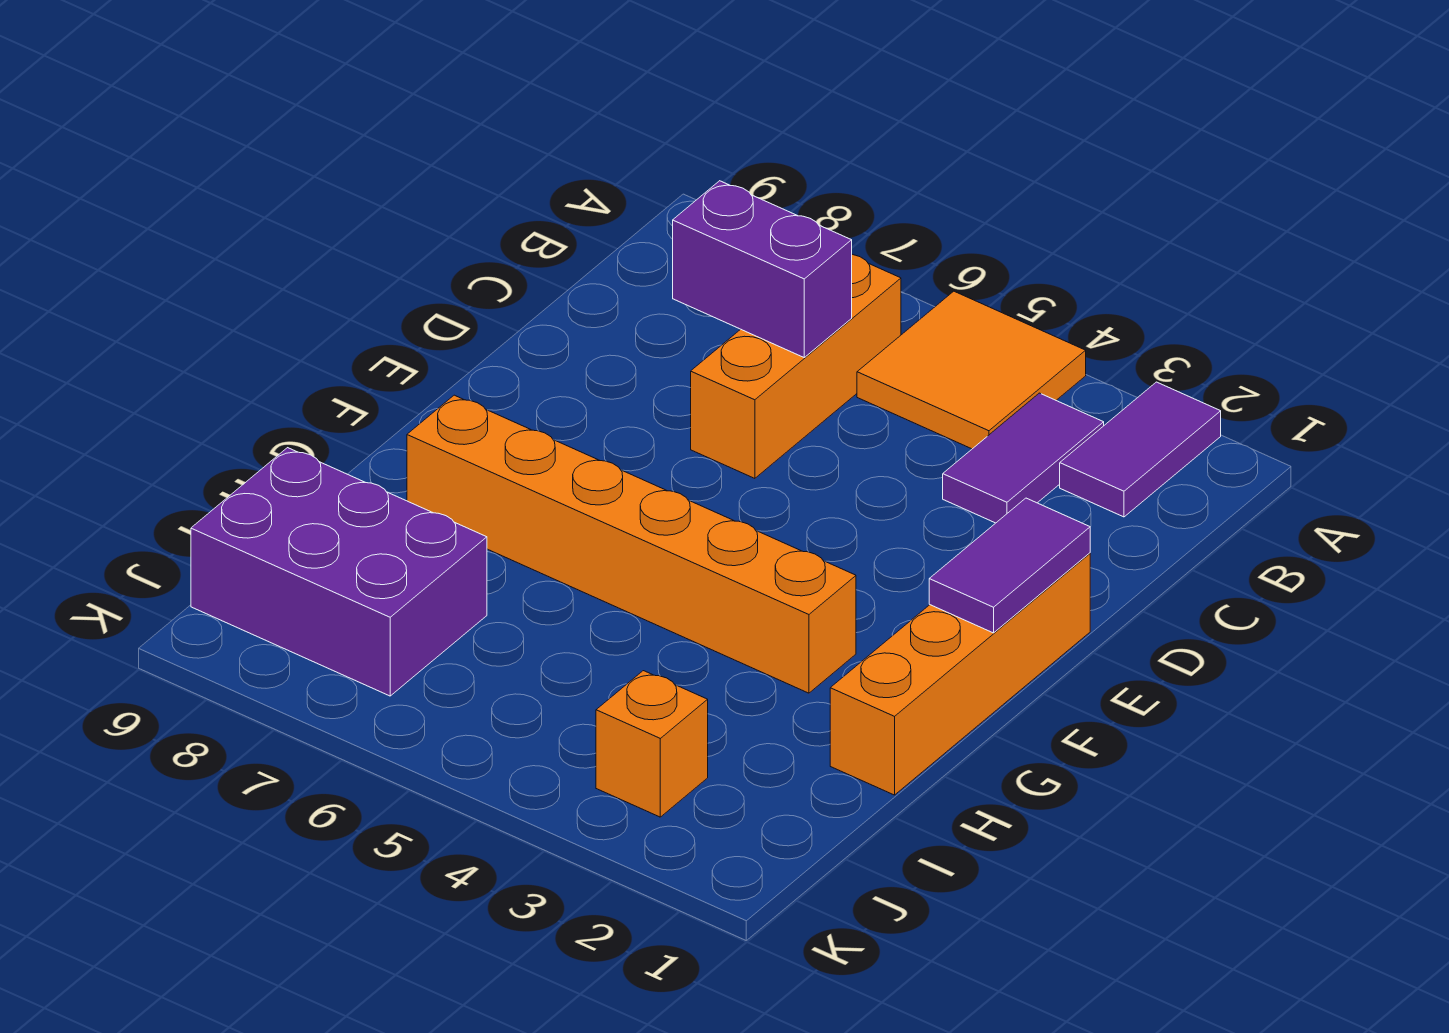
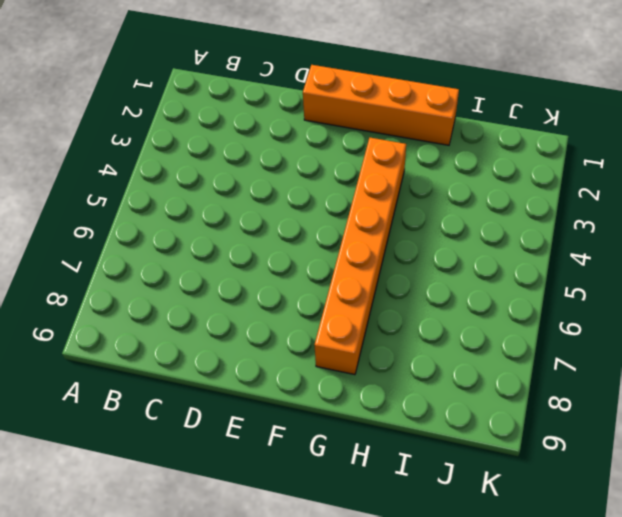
none -> purple 1x2 tile [1060,382,1221,517]
none -> orange 2x2 tile [857,291,1086,449]

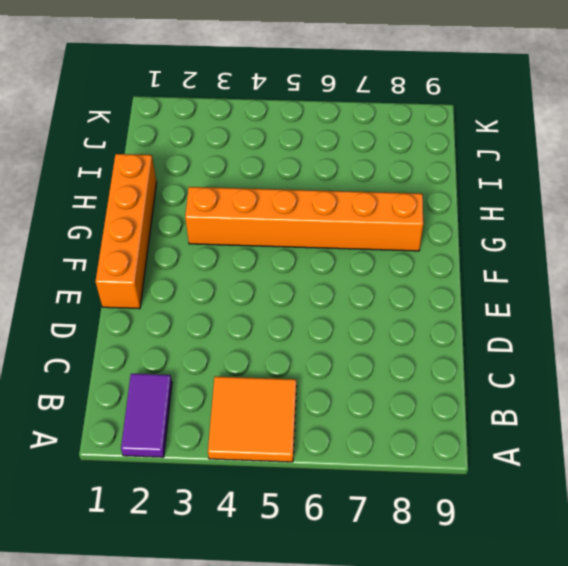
none -> purple 1x2 tile [943,393,1104,523]
none -> orange 1x3 brick [691,254,901,478]

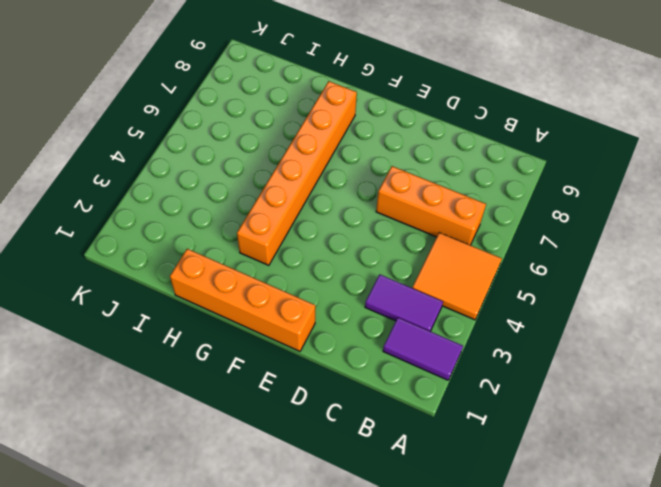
none -> purple 2x3 brick [191,448,487,696]
none -> orange 1x1 brick [596,671,708,817]

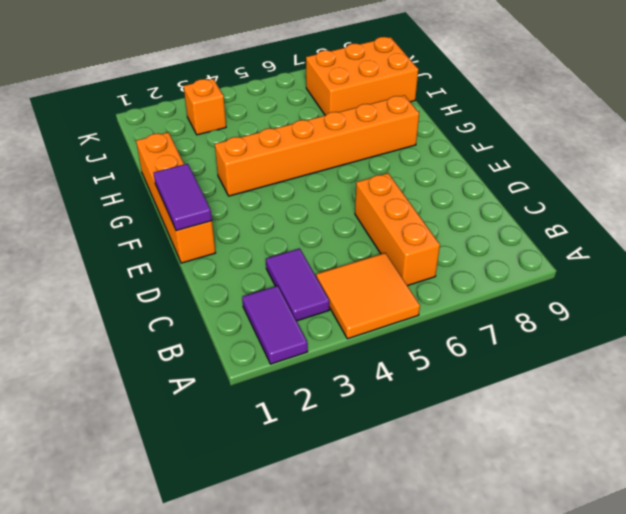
orange 2x3 brick [306,37,418,115] -> purple 2x3 brick [191,448,487,696]
none -> purple 1x2 brick [673,181,852,357]

